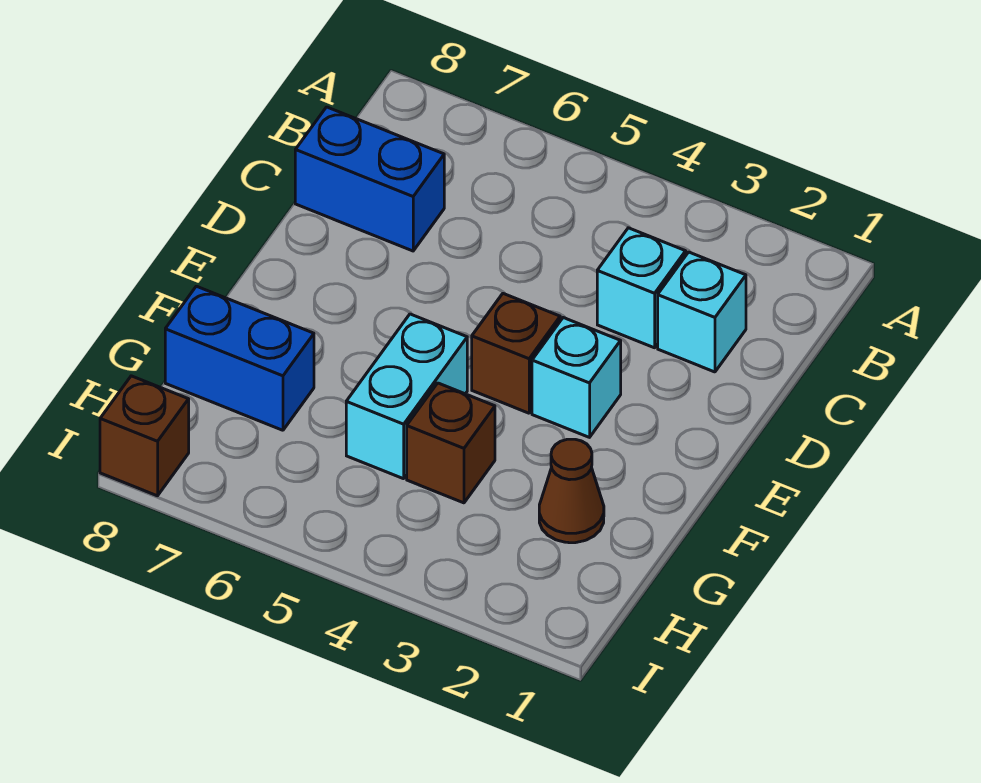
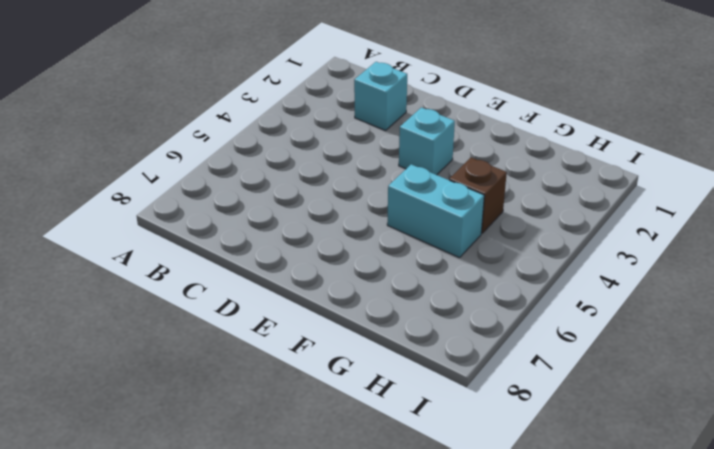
none -> cyan 1x1 brick [597,228,686,348]
none -> blue 1x2 brick [295,107,444,251]

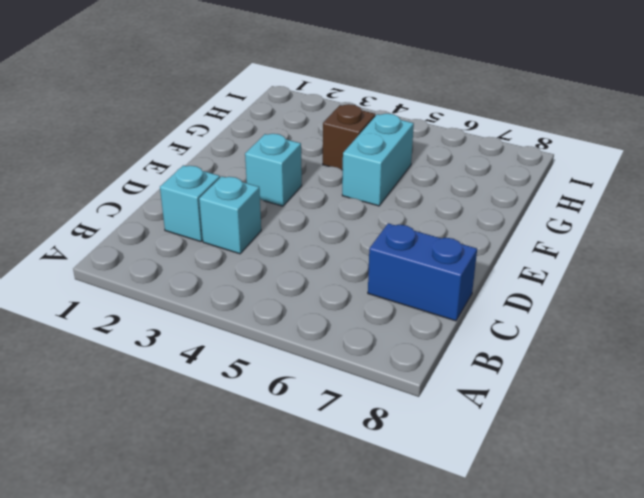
none -> brown 1x1 brick [472,294,560,413]
none -> brown 1x1 cone [539,439,604,543]

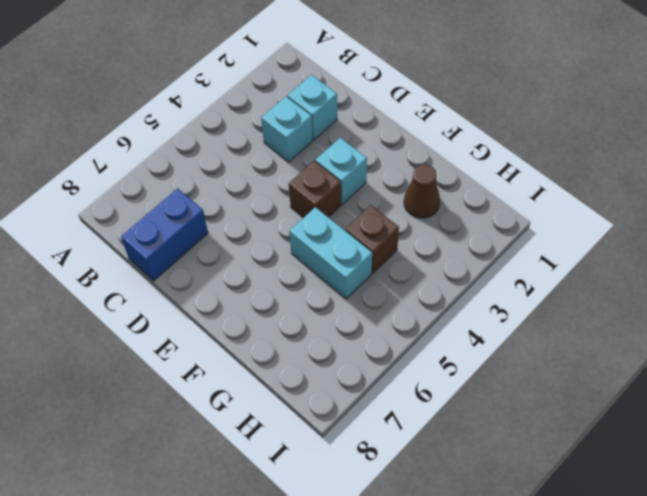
none -> blue 1x2 brick [165,286,314,430]
none -> brown 1x1 brick [100,376,189,496]

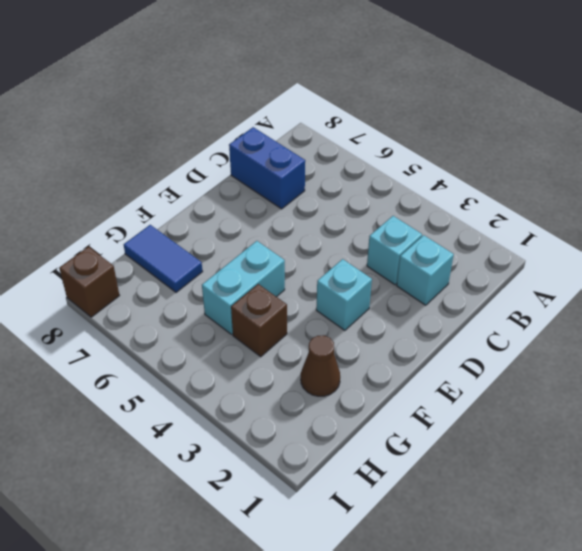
blue 1x2 tile [124,225,203,292] -> blue 1x2 brick [165,286,314,430]
none -> brown 1x1 brick [472,294,560,413]

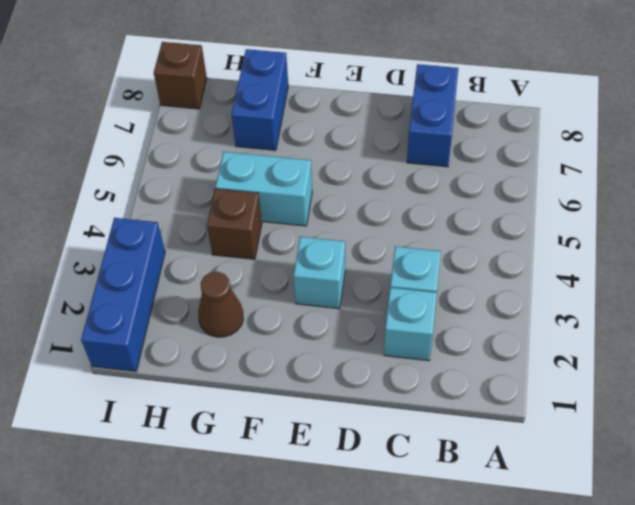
blue 1x3 brick [81,218,165,371] -> none
none -> brown 1x1 brick [472,294,560,413]

